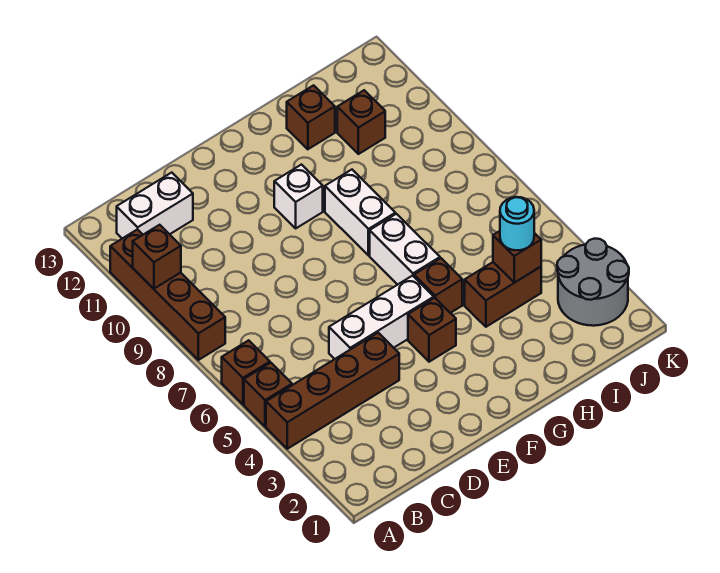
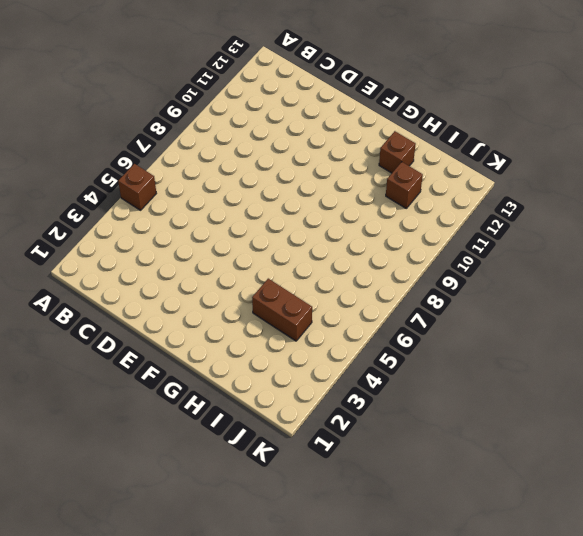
none -> brown 1x4 brick [266,333,399,449]
none -> brown 1x1 brick [222,340,270,404]
none -> brown 1x4 brick [110,229,225,360]

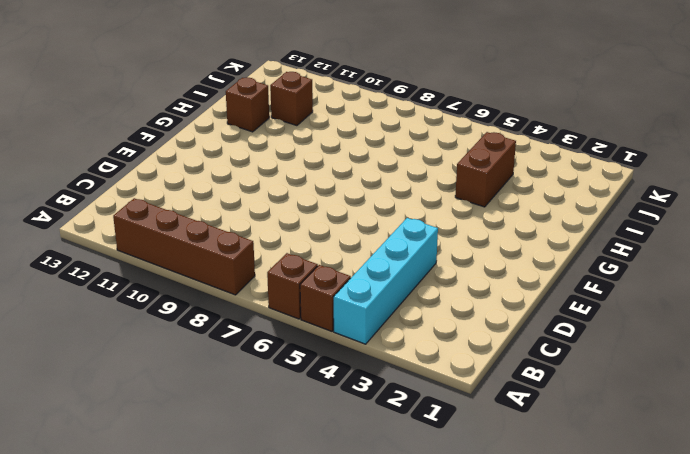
cyan 1x4 brick [334,218,438,344] -> brown 1x4 brick [266,333,399,449]
none -> white 1x2 brick [117,173,193,238]
none -> white 1x3 brick [329,276,434,359]
none -> brown 1x1 brick [408,298,456,362]

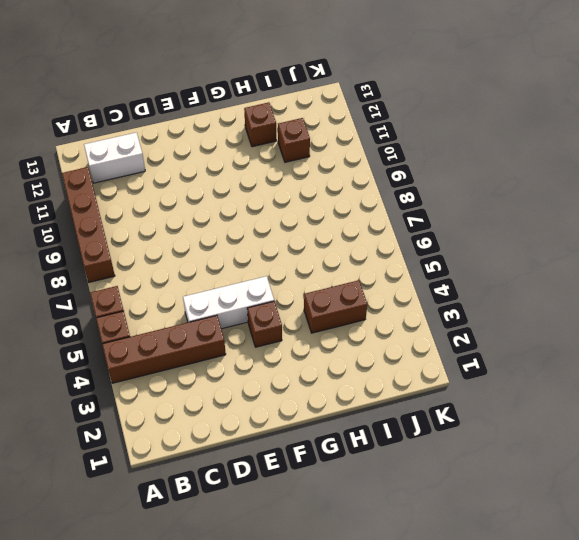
none -> white 1x1 brick [274,165,323,228]
none -> brown 1x1 brick [414,258,462,313]
none -> white 1x2 brick [370,214,440,285]

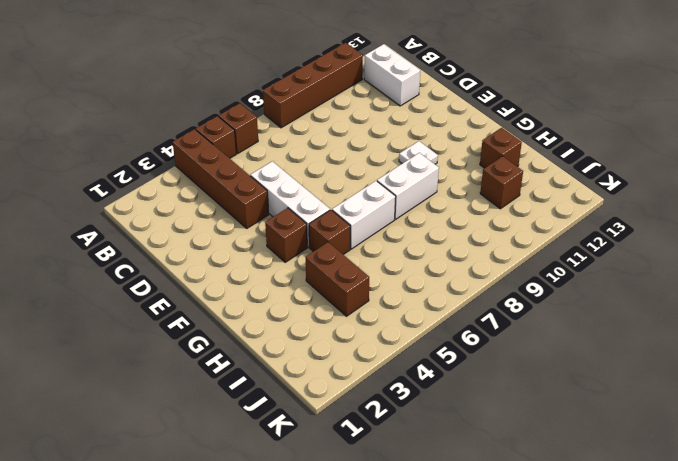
white 1x1 plate [399,141,438,164] -> white 1x1 brick [274,165,323,228]
none -> grey 2x2 round brick [557,239,629,326]
none -> brown 1x1 brick [133,225,181,289]
none -> brown 1x1 brick [493,231,541,283]

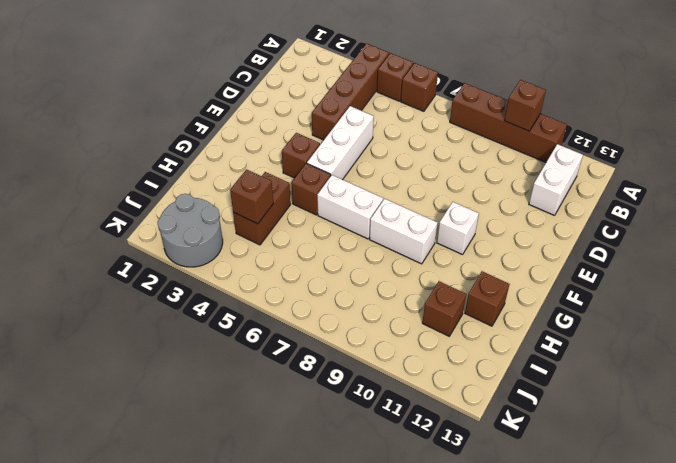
none -> cyan 1x1 round brick [500,197,534,250]

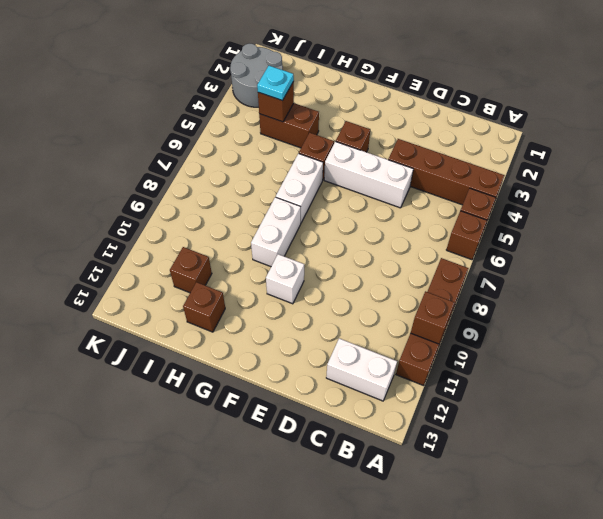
cyan 1x1 plate [257,66,294,101] -> cyan 1x1 round brick [500,197,534,250]

